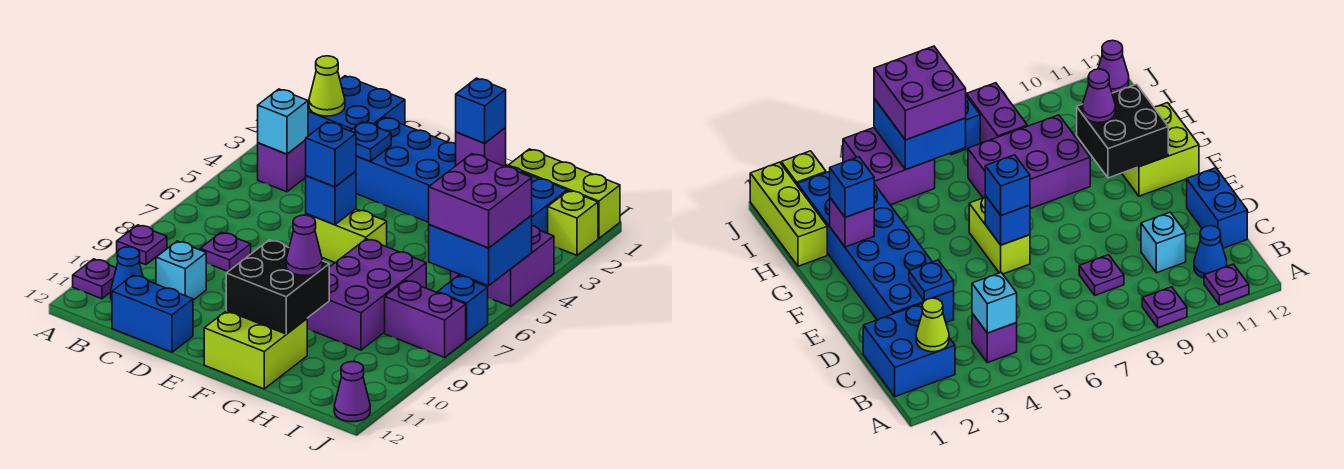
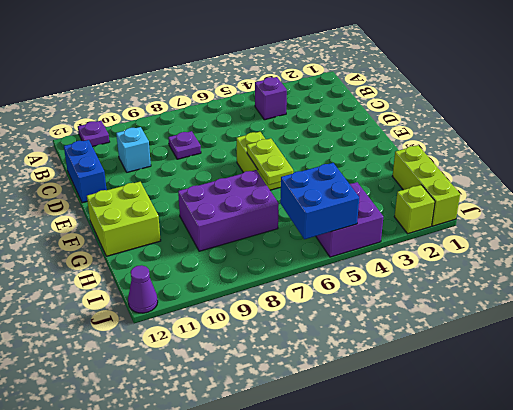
lime 1x2 plate [247,138,293,185] -> none
none -> purple 1x1 plate [117,225,167,265]
none -> blue 2x2 brick [308,76,405,136]
none -> blue 1x1 cone [111,247,143,300]

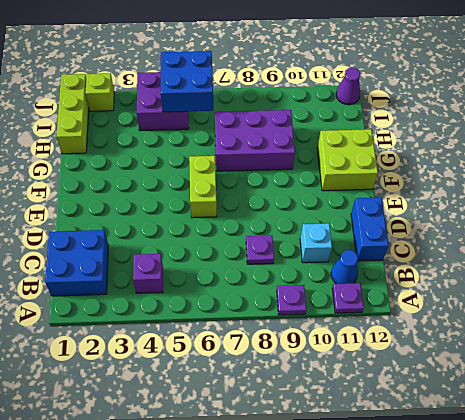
none -> blue 2x6 brick [356,117,567,233]
none -> purple 1x2 brick [385,280,466,357]
none -> blue 1x1 brick [437,276,488,340]

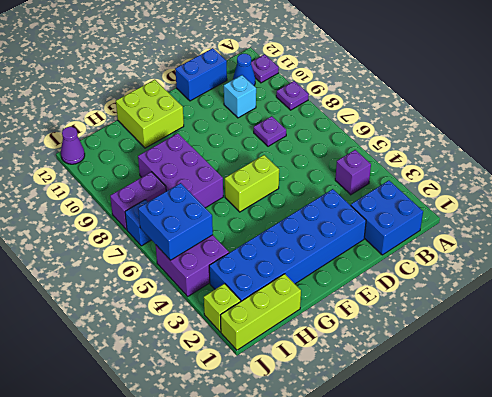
none -> lime 1x1 cone [309,56,345,116]
none -> cyan 1x1 brick [258,89,308,154]
none -> blue 1x1 plate [351,122,391,161]

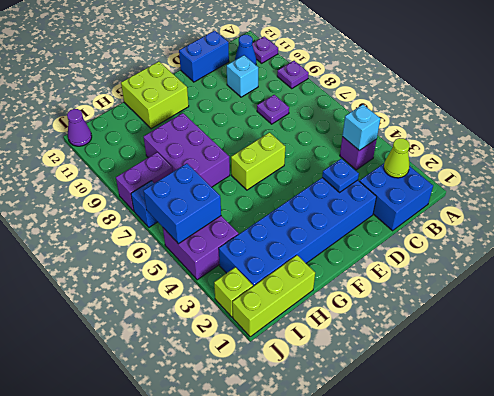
none -> blue 1x1 brick [306,171,356,225]
none -> black 2x2 brick [226,240,329,334]
none -> purple 1x1 brick [456,128,506,166]

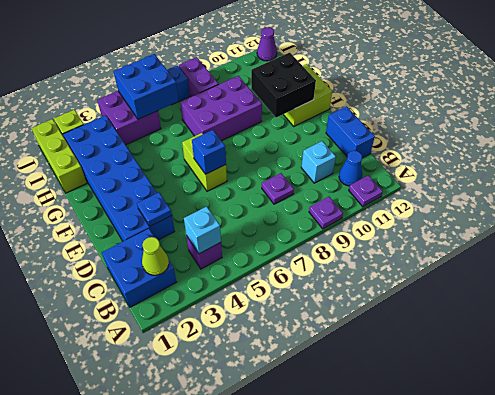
none -> purple 1x1 brick [456,128,506,166]
none -> blue 1x1 brick [306,122,356,187]
none -> blue 1x1 brick [456,78,506,143]

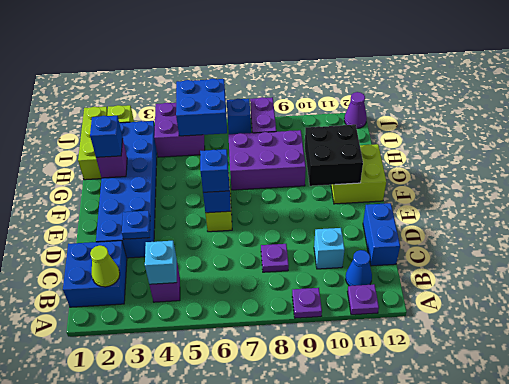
none -> purple 1x1 cone [286,215,322,276]
none -> purple 2x2 brick [429,154,532,248]

